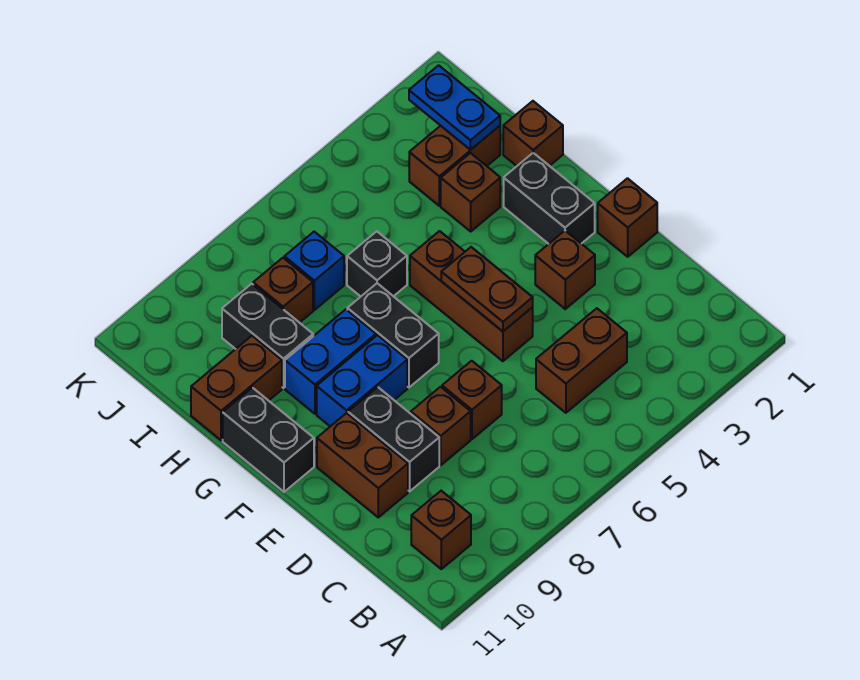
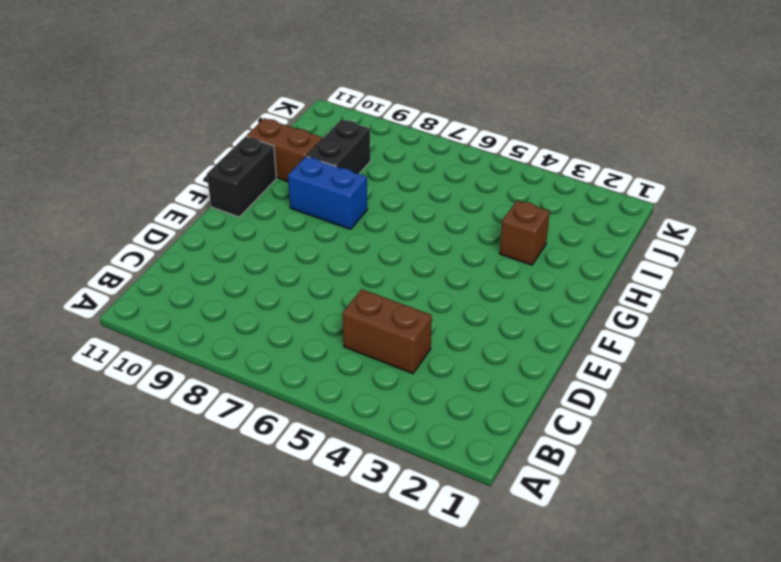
none -> brown 1x1 brick [411,491,471,569]
none -> brown 1x1 brick [442,361,502,439]
none -> brown 1x1 brick [411,387,471,465]

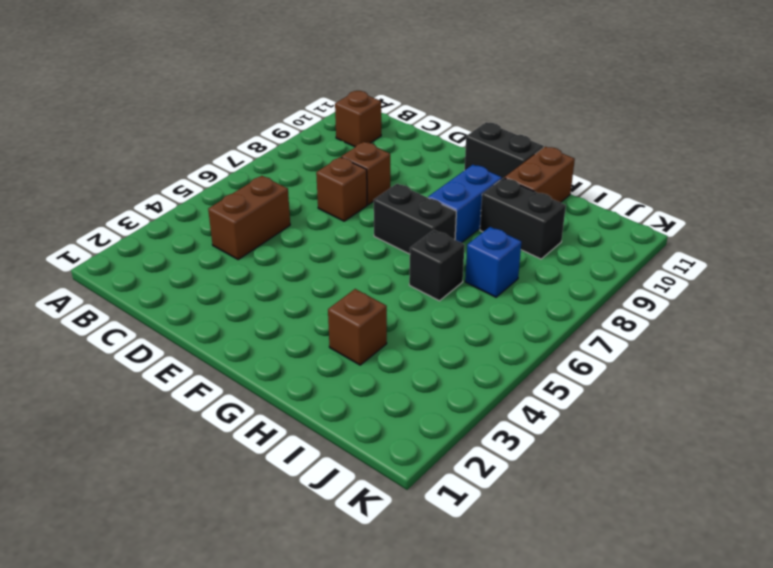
none -> black 1x2 brick [348,387,439,491]
none -> brown 1x2 brick [317,413,408,517]
none -> brown 1x1 brick [598,178,657,257]

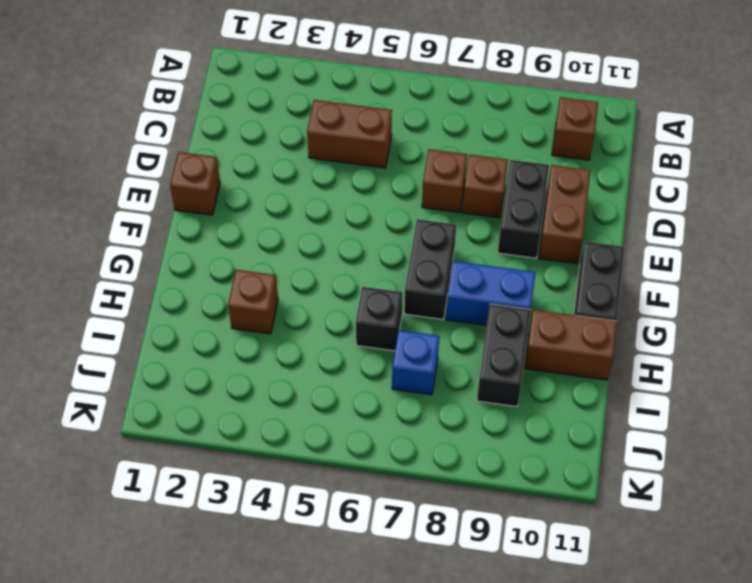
none -> brown 1x1 brick [535,231,595,309]
none -> brown 1x3 brick [410,231,533,361]
none -> black 1x2 brick [504,153,595,244]

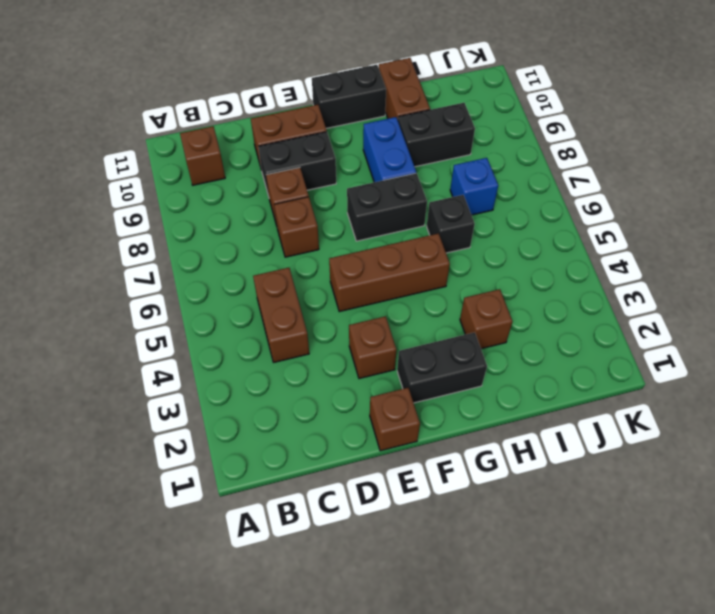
none -> blue 1x2 brick [317,335,407,426]
none -> brown 1x1 brick [503,101,563,166]
none -> brown 1x2 brick [409,126,500,206]

